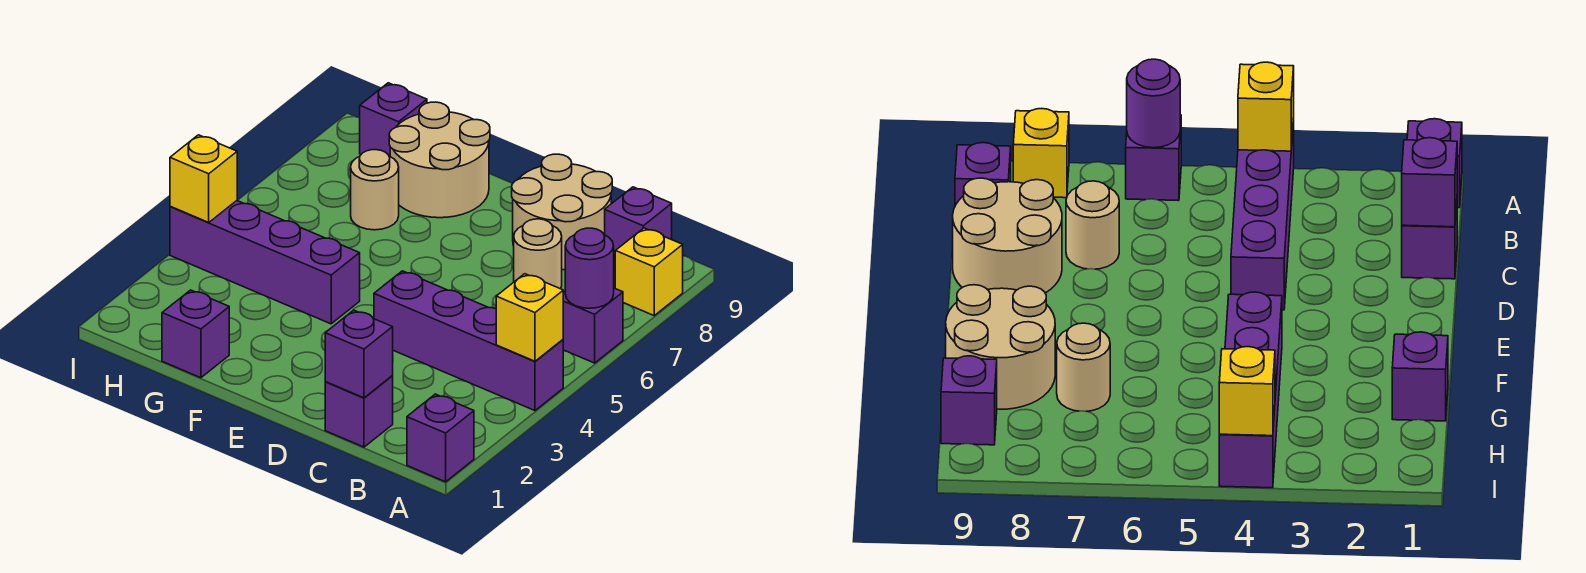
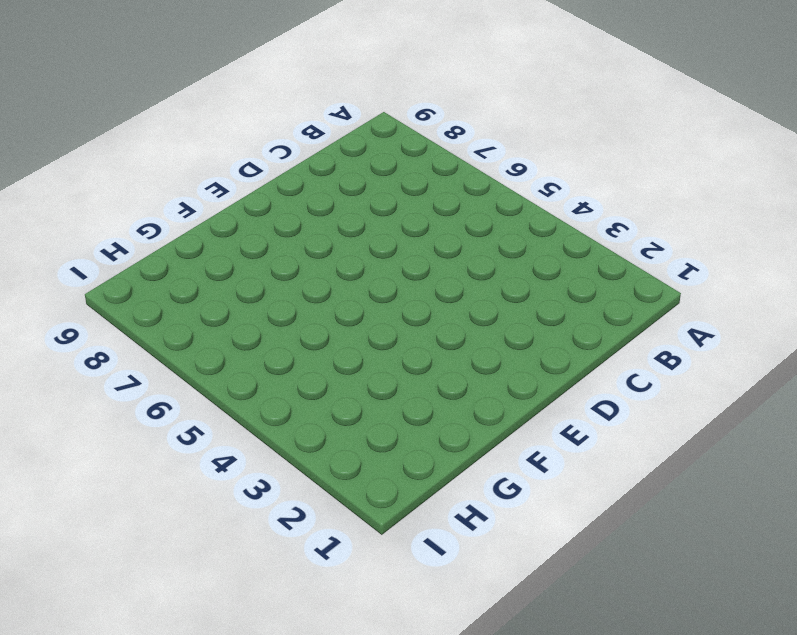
none -> purple 1x1 brick [407,394,474,482]
none -> purple 1x4 brick [374,271,563,411]
none -> purple 1x1 brick [563,288,623,363]

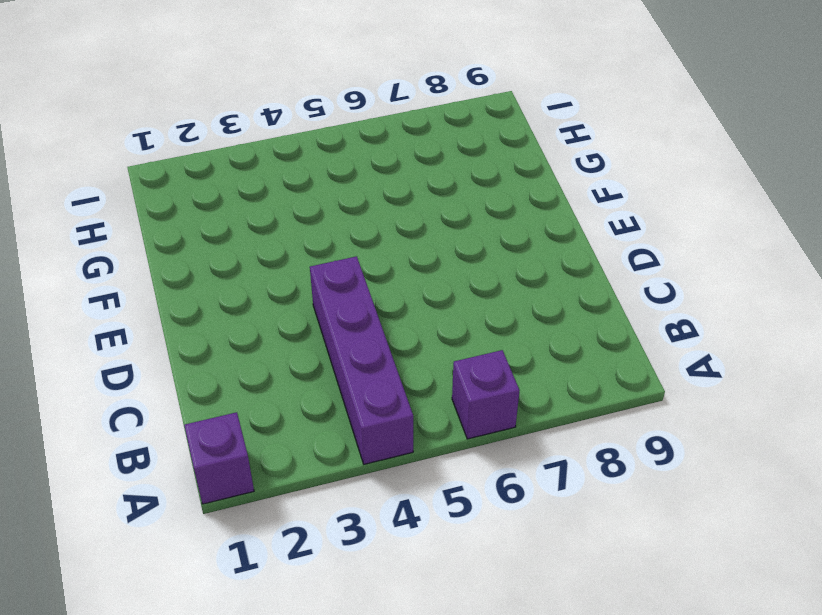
none -> yellow 1x1 brick [615,228,683,315]
none -> purple 1x1 brick [605,187,672,263]
none -> purple 1x1 brick [325,376,393,447]

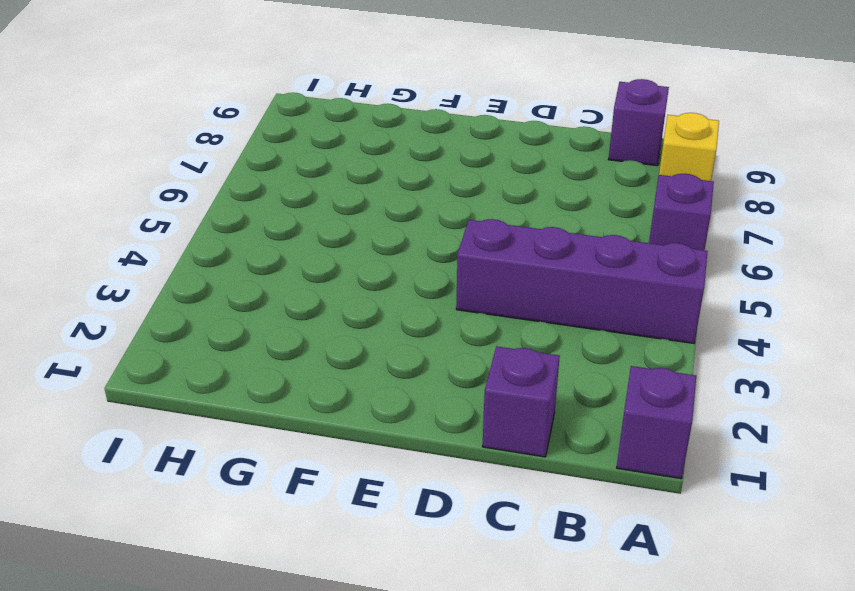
none -> tan 1x1 round brick [514,219,562,289]
none -> tan 2x2 round brick [512,154,612,270]
none -> purple 1x4 brick [170,201,360,324]

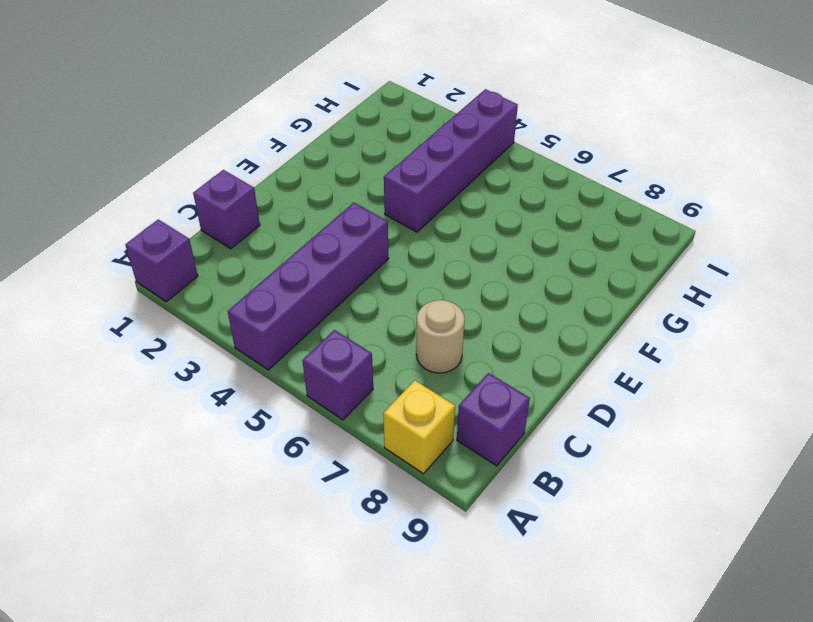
none -> tan 2x2 round brick [512,154,612,270]
none -> tan 2x2 round brick [389,102,490,218]
none -> purple 1x1 brick [162,290,229,378]

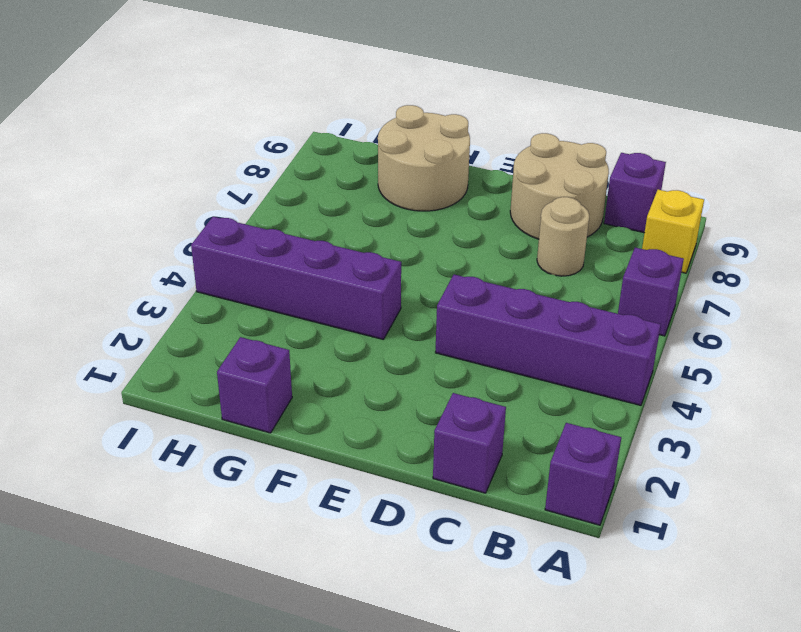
none -> tan 1x1 round brick [351,150,399,230]
none -> purple 1x1 brick [360,83,427,156]
none -> yellow 1x1 brick [496,274,563,361]

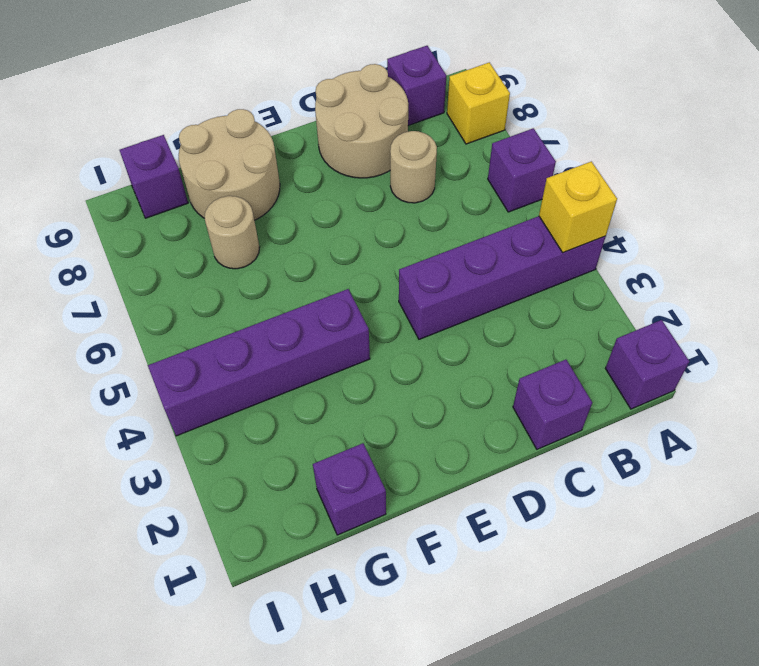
none -> purple 1x1 round brick [565,228,614,308]
none -> purple 1x1 brick [325,310,393,398]
none -> yellow 1x1 brick [170,135,237,222]

